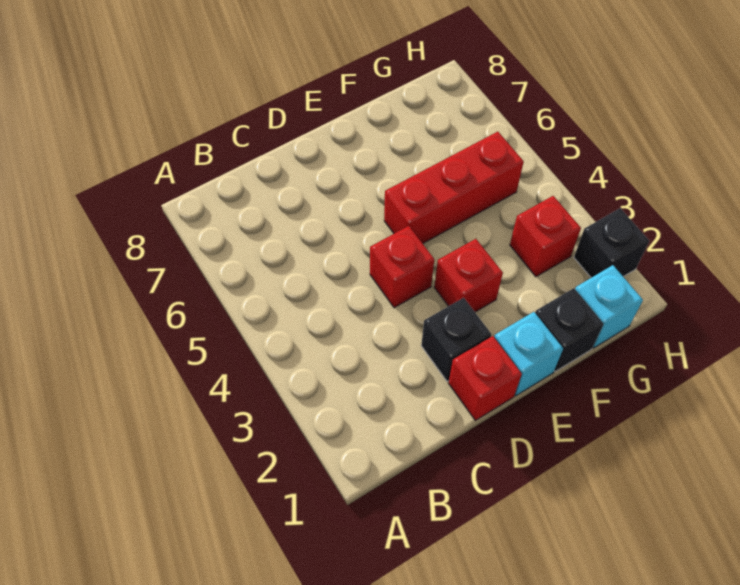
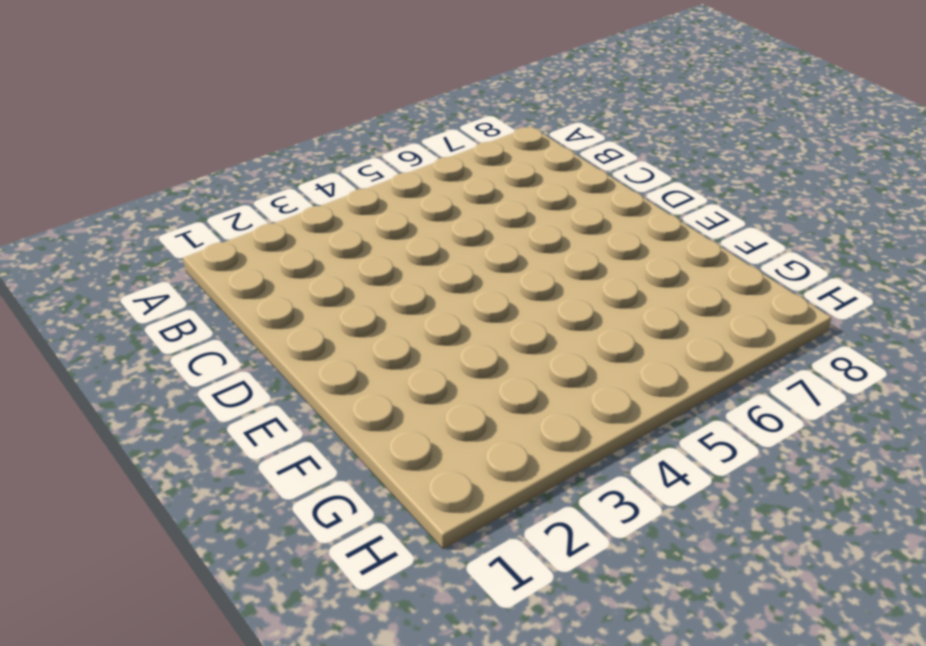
none -> red 1x1 brick [449,336,522,420]
none -> black 1x1 brick [421,298,491,381]

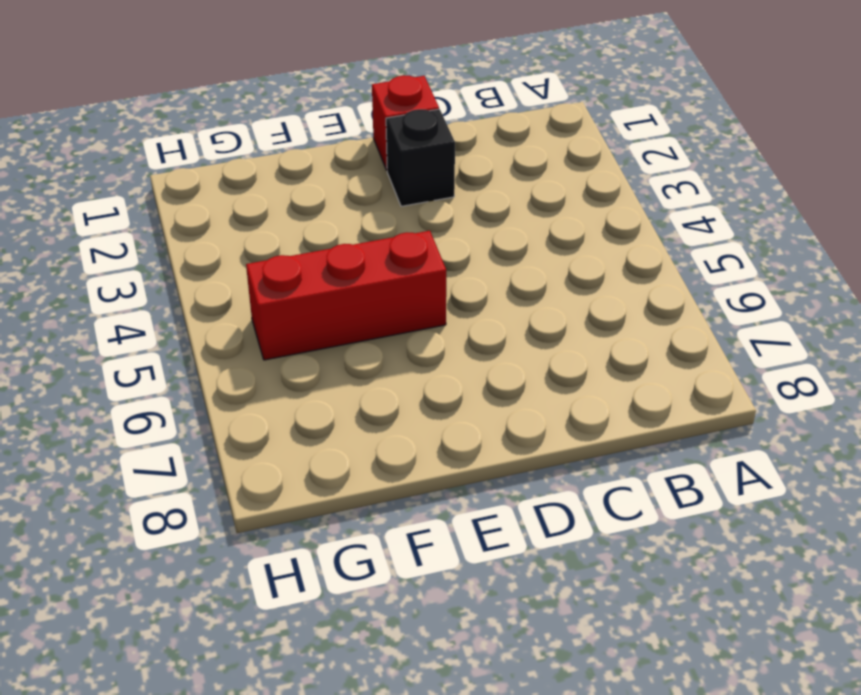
none -> red 1x1 brick [370,226,434,308]
none -> cyan 1x1 brick [494,312,563,396]

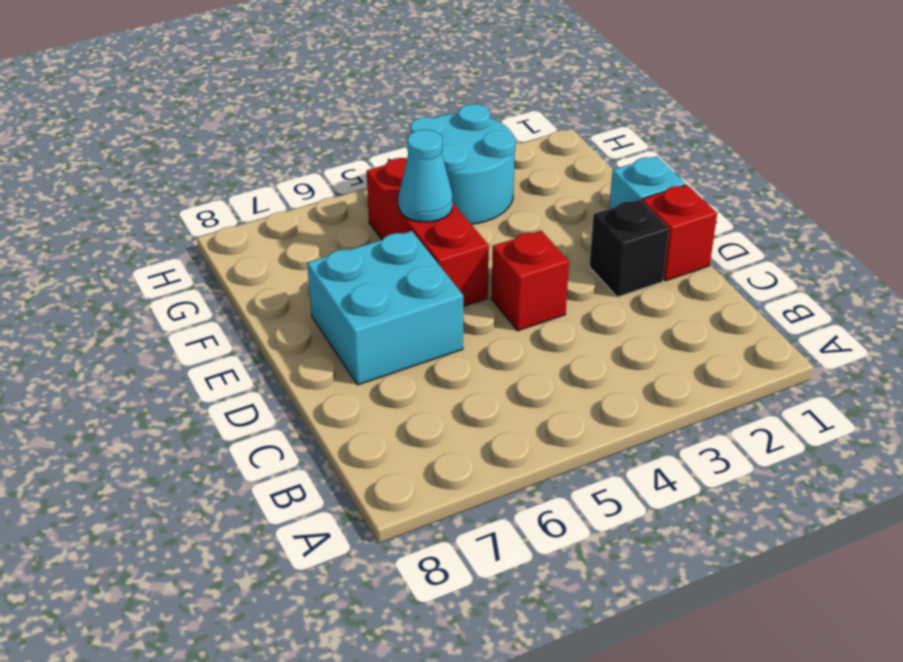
cyan 2x2 brick [307,231,463,385] -> none
cyan 1x1 cone [399,130,452,222] -> none
cyan 2x2 round brick [411,104,516,224] -> red 1x1 brick [510,196,581,277]
none -> red 1x1 brick [434,239,503,312]
none -> black 1x1 brick [535,288,603,371]

